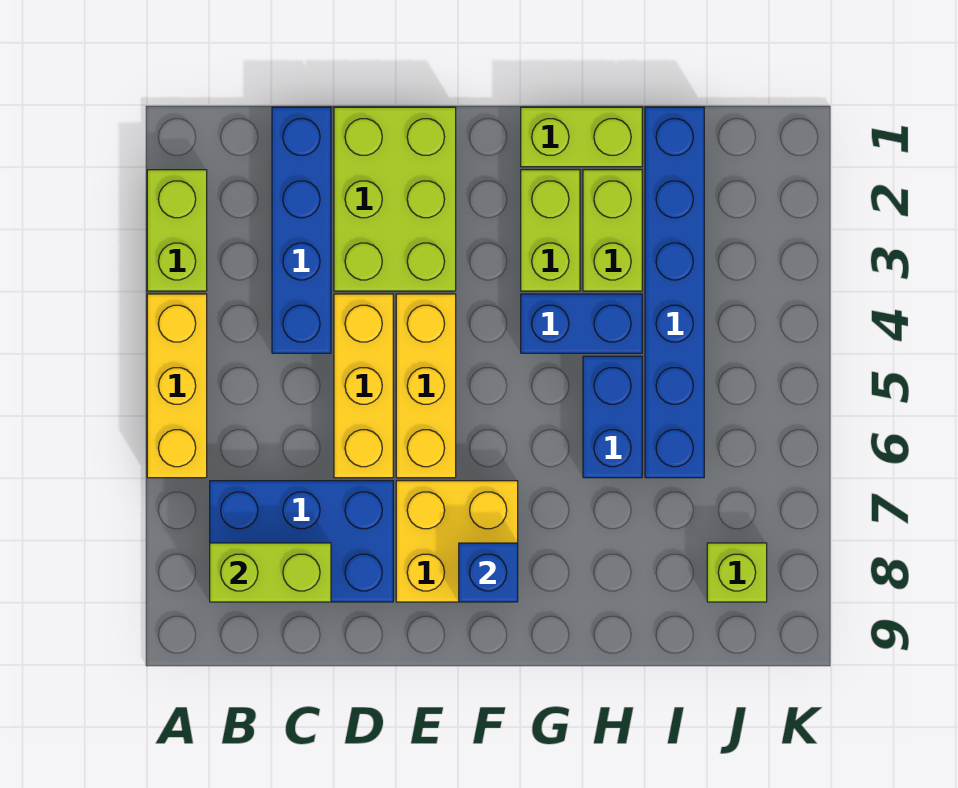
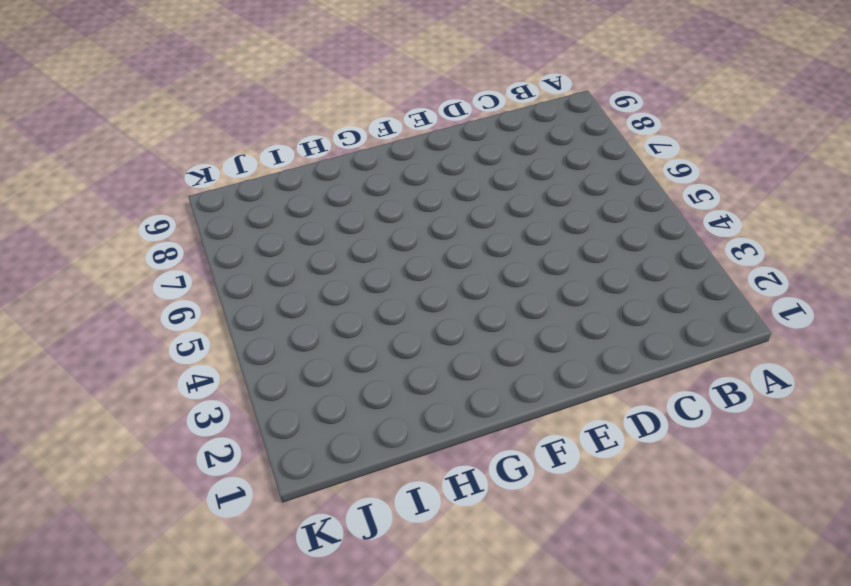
none -> lime 1x2 brick [147,170,207,291]
none -> yellow 1x3 brick [147,294,207,478]
none -> blue 2x3 brick [210,481,393,602]

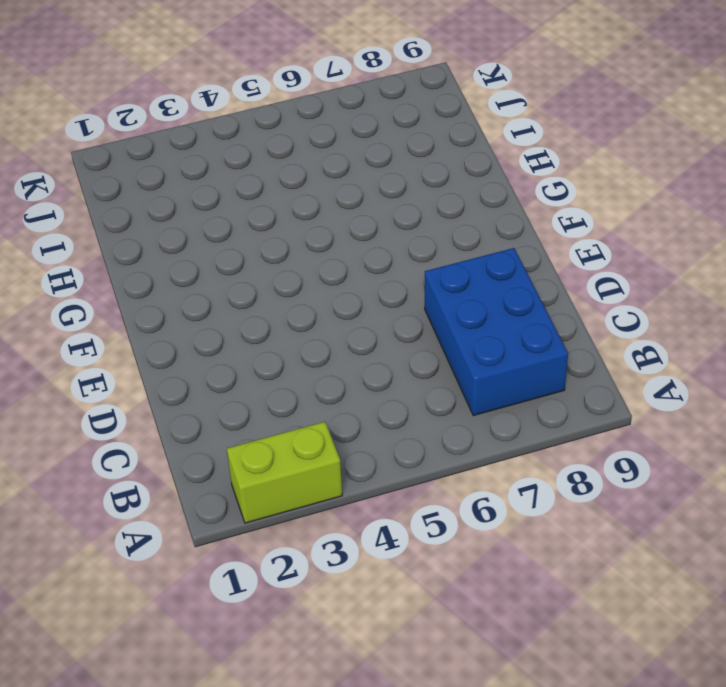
none -> yellow 1x3 brick [147,294,207,478]
none -> blue 1x4 brick [272,107,331,353]
none -> lime 2x3 brick [334,107,456,291]

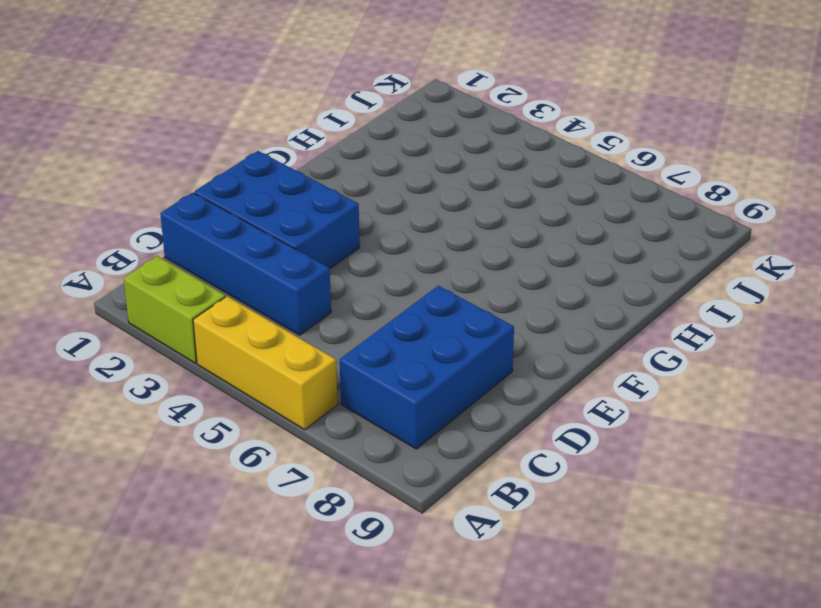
blue 2x3 brick [194,151,360,268] -> lime 2x3 brick [334,107,456,291]
none -> yellow 1x3 brick [334,294,393,478]
none -> yellow 1x3 brick [396,294,456,478]
none -> yellow 2x2 brick [396,481,518,602]

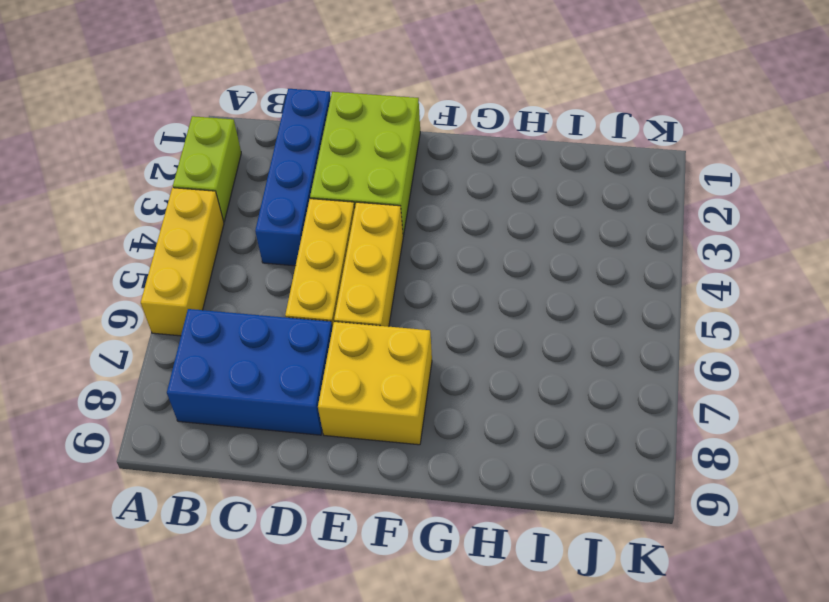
none -> lime 1x2 brick [521,107,642,167]
none -> lime 1x2 brick [521,170,580,291]
none -> blue 1x2 brick [521,294,642,353]

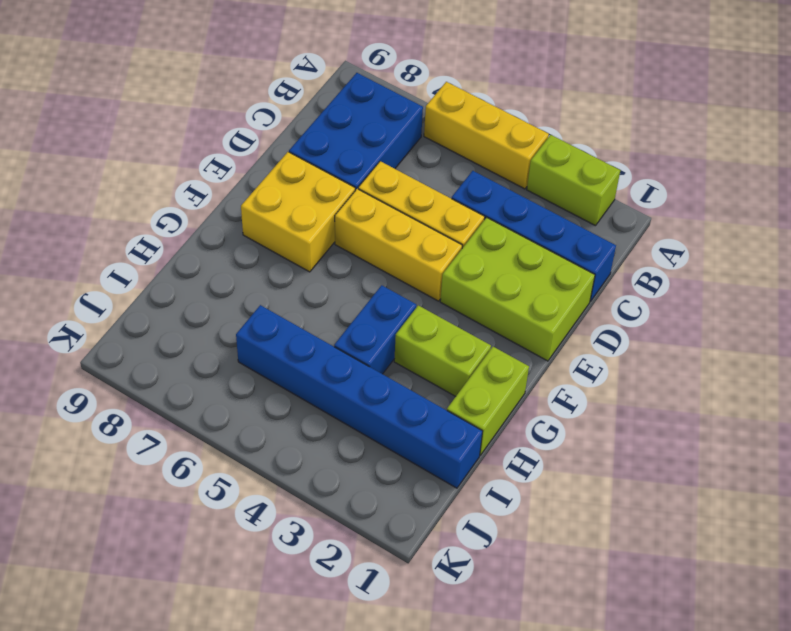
none -> lime 1x2 brick [583,170,642,291]
none -> blue 1x2 brick [583,356,642,478]
none -> lime 1x1 brick [707,543,767,602]

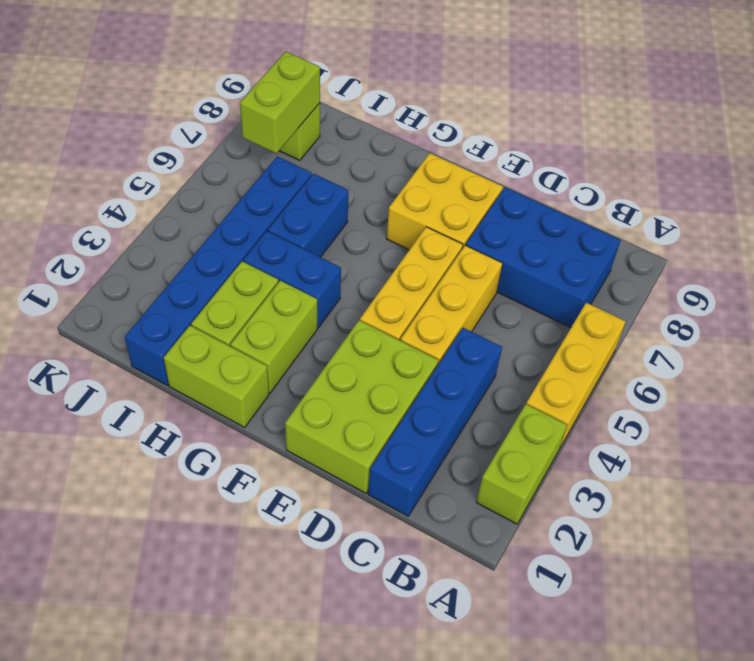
lime 1x2 brick [240,52,320,154] -> lime 1x2 brick turned to [210,543,331,602]
none -> blue 1x1 brick [459,543,518,602]

